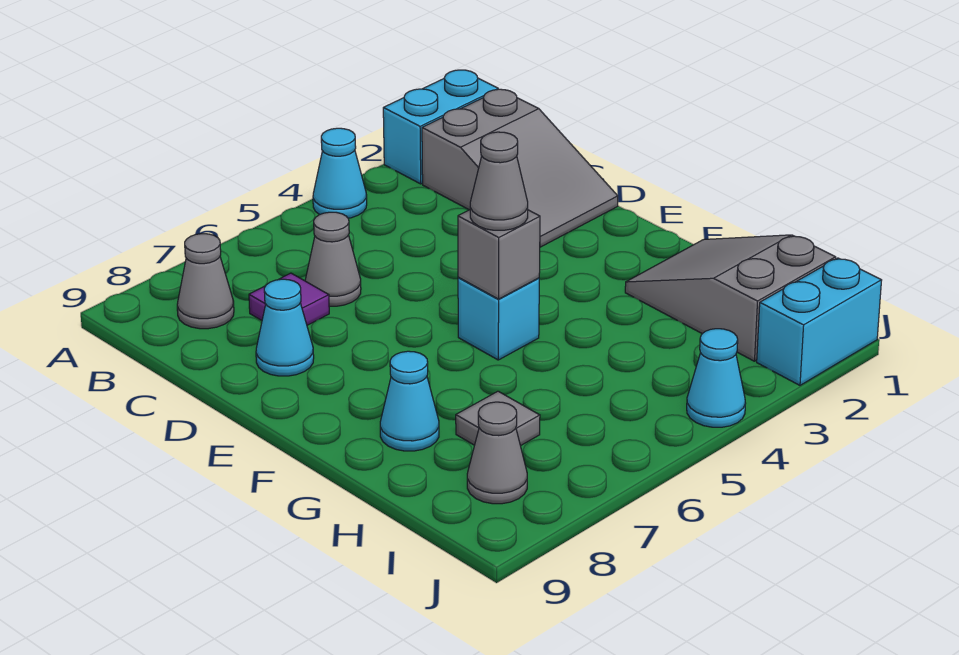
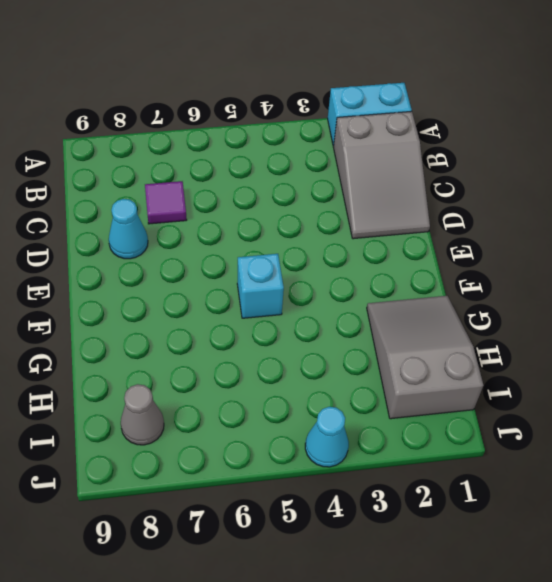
none -> cyan 1x1 cone [313,128,367,218]
none -> grey 1x1 cone [177,234,234,329]
none -> grey 1x1 cone [305,212,361,306]

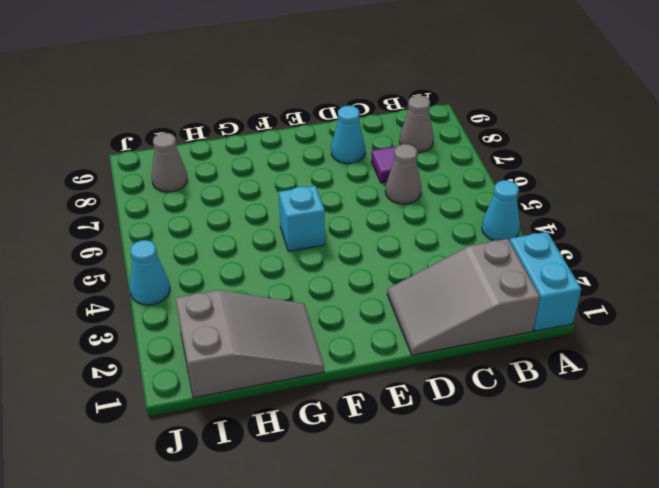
none -> cyan 1x1 cone [380,351,439,451]
none -> grey 1x1 tile [456,391,540,446]
none -> cyan 1x2 brick [757,258,882,385]

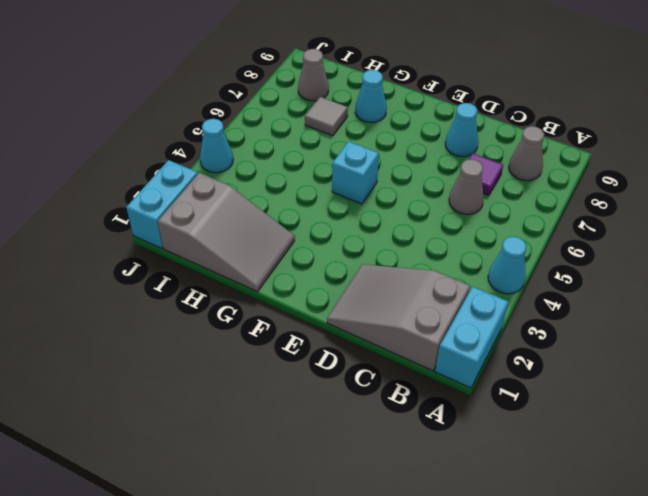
none -> grey 1x1 brick [458,210,540,299]
none -> grey 1x1 cone [470,132,528,230]

